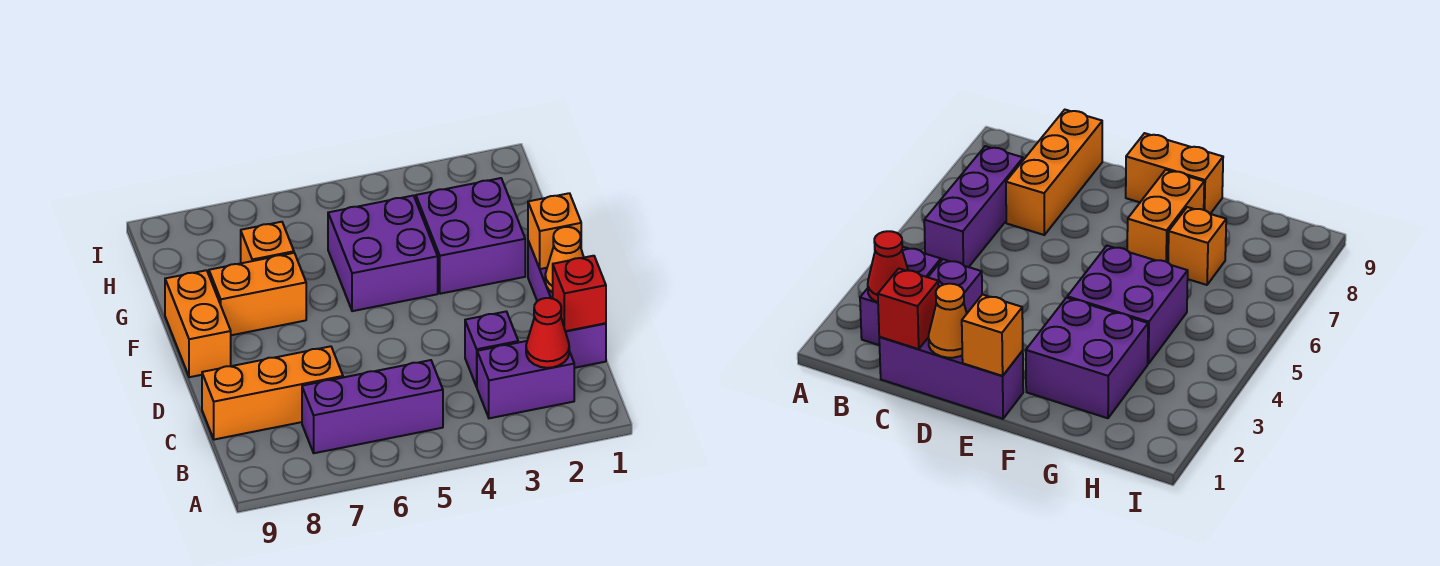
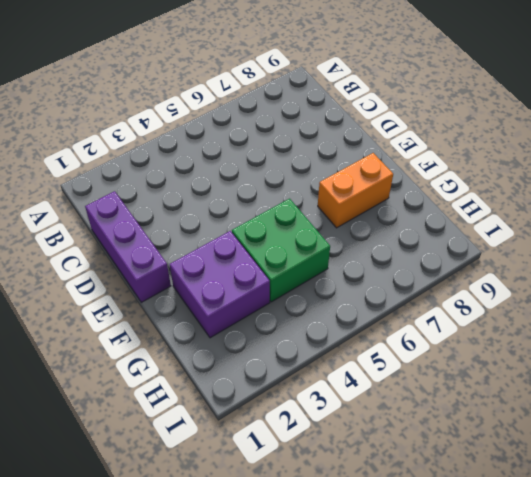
green 2x2 brick [232,199,330,302] -> purple 2x2 brick [328,196,438,311]
none -> purple 1x2 brick [477,341,574,418]
none -> purple 1x3 brick [302,360,443,453]
none -> purple 1x1 brick [465,312,518,387]

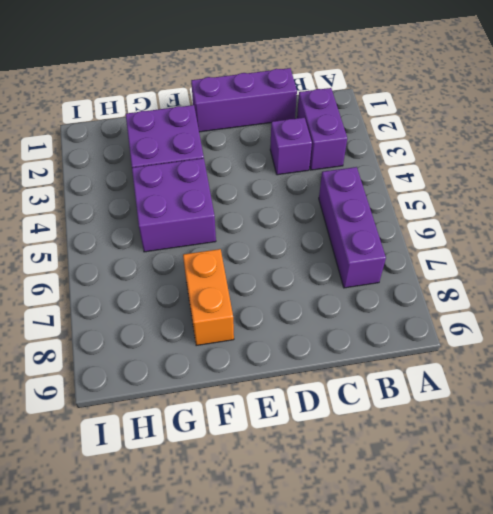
none -> orange 1x3 brick [202,346,343,440]
none -> orange 1x2 brick [165,270,231,377]
none -> orange 1x1 brick [241,222,294,263]

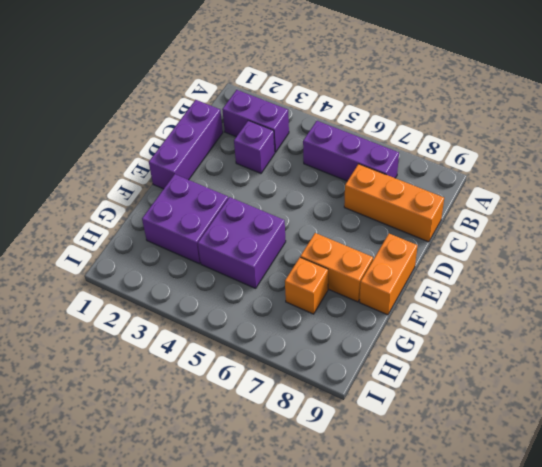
none -> red 1x1 cone [526,298,569,368]
none -> red 1x1 brick [553,256,606,331]
none -> orange 1x1 cone [545,227,584,293]

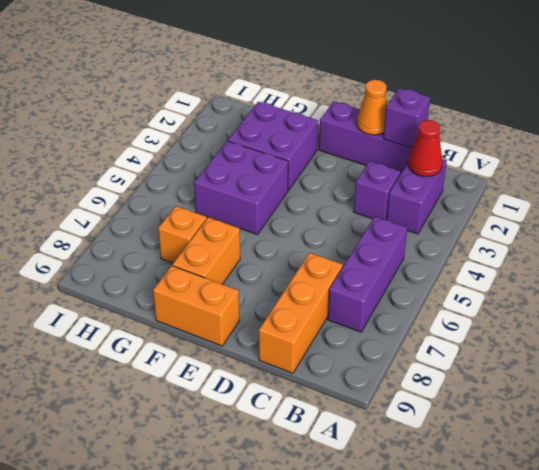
purple 1x1 brick [384,88,430,148] -> red 1x1 brick [553,256,606,331]
none -> orange 1x1 brick [528,193,581,269]

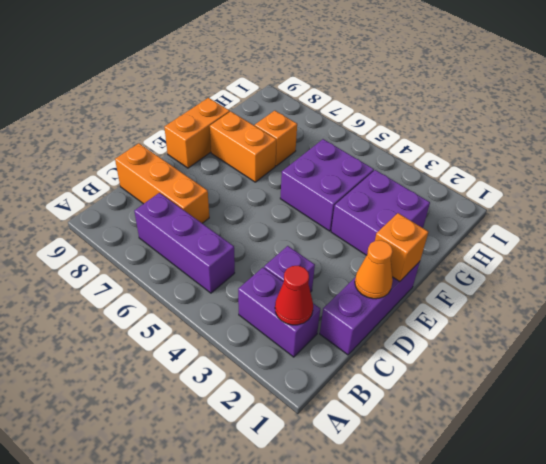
none -> red 1x1 brick [553,256,606,331]

